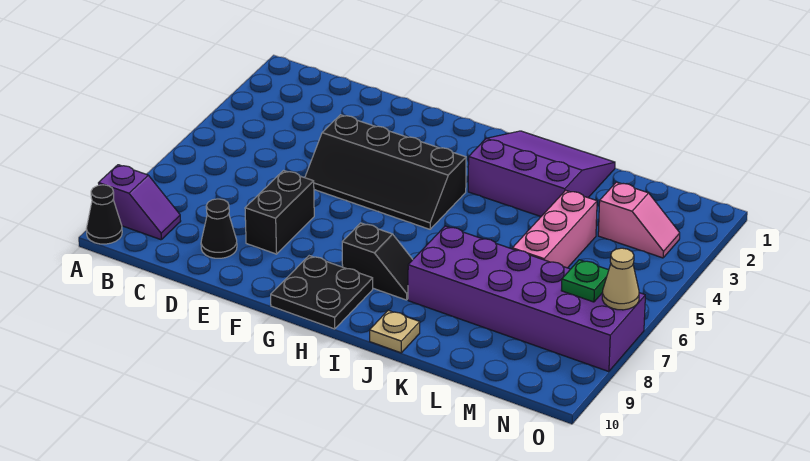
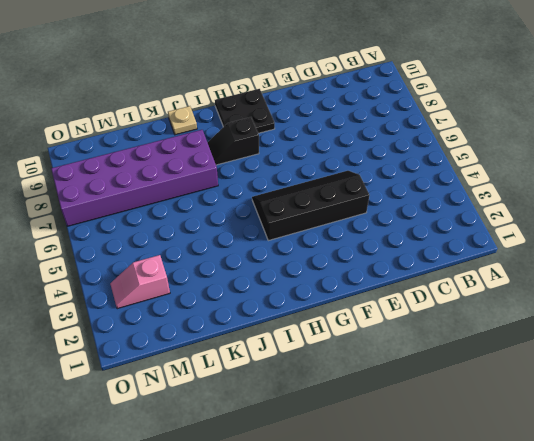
none -> purple 1x2 slope [99,165,181,240]
none -> black 1x1 cone [86,185,122,244]
none -> black 1x1 cone [201,199,237,258]

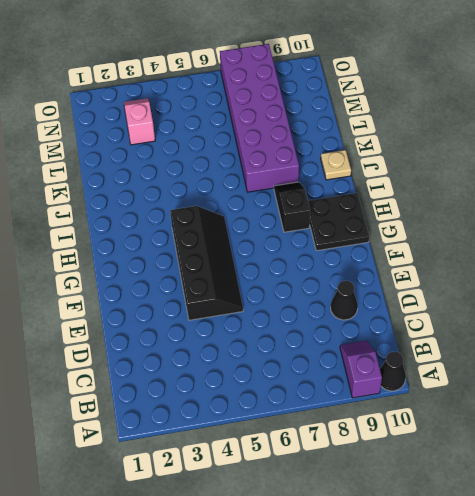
none -> black 1x2 brick [245,171,314,254]
none -> purple 3x3 slope [468,131,615,217]
none -> pink 1x3 brick [512,190,597,268]

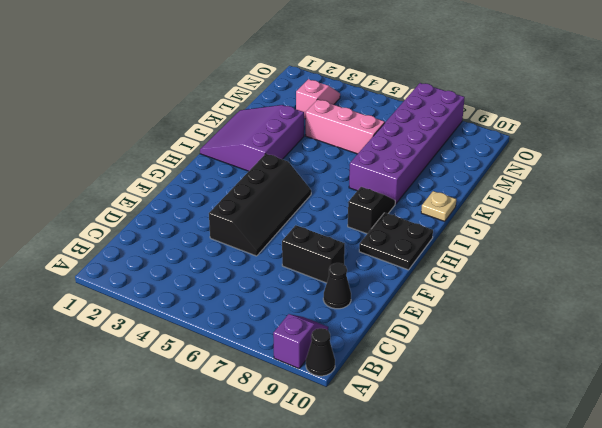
none -> green 1x1 plate [561,260,609,302]
none -> tan 1x1 cone [602,248,639,310]

